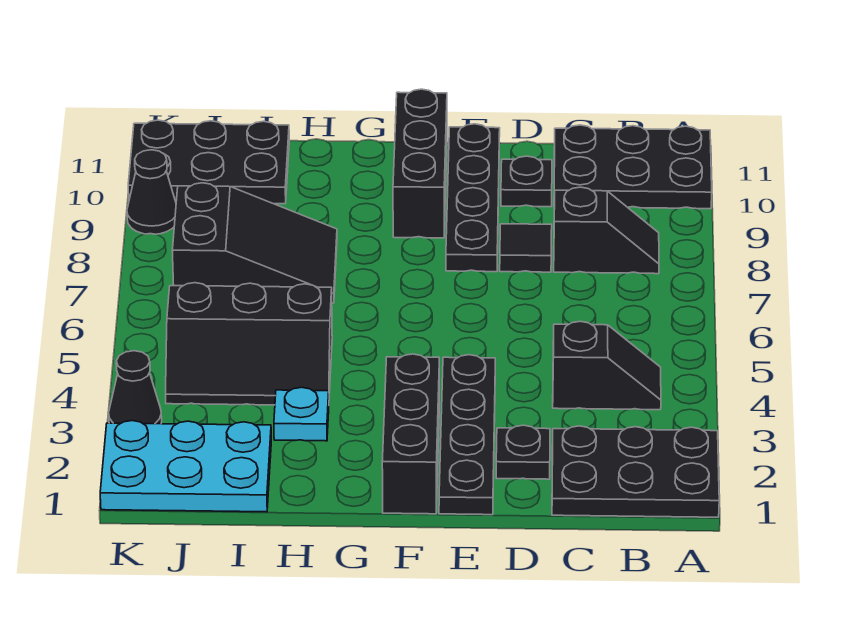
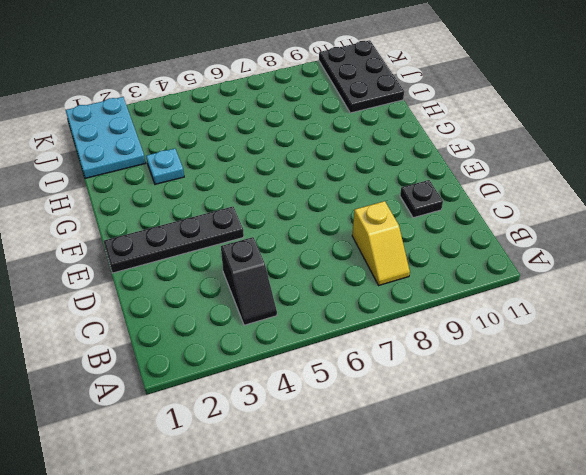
yellow 1x2 slope [352,201,410,285] -> black 1x2 slope [554,187,659,274]
none -> black 2x3 plate [552,426,719,517]
none -> black 2x3 plate [554,125,712,209]
none -> black 1x1 plate [496,425,550,479]

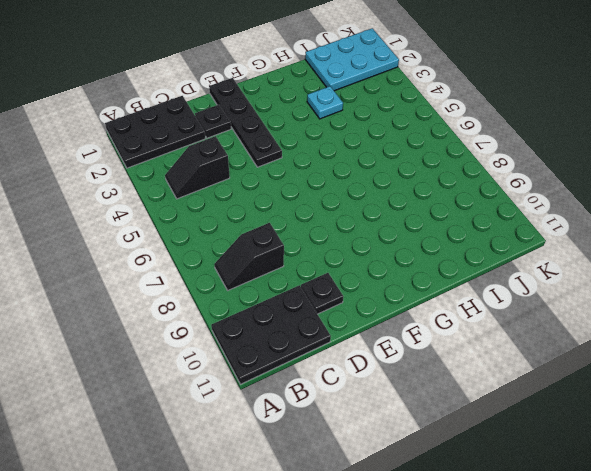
none -> black 1x1 tile [500,224,552,272]
none -> black 1x4 plate [446,124,500,272]
none -> black 1x3 brick [382,354,439,514]

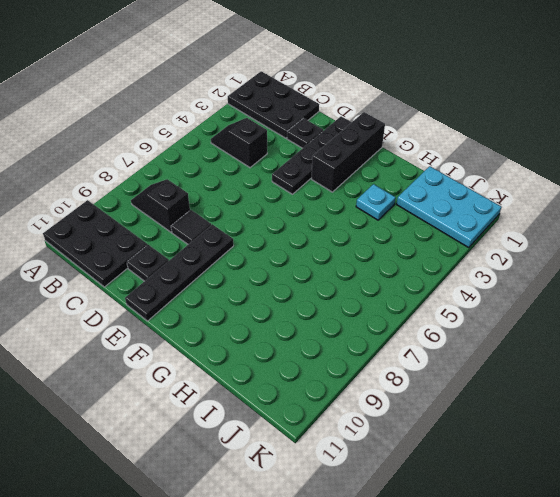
none -> black 1x3 brick [393,89,447,238]
none -> black 2x3 slope [166,283,332,405]
none -> black 2x3 slope [172,183,337,303]

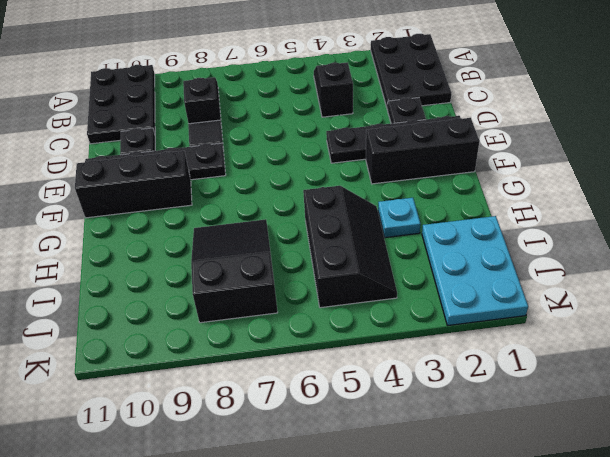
none -> black 2x3 plate [128,120,289,204]
none -> black 1x1 cone [109,351,162,424]
none -> black 1x1 cone [127,150,176,234]

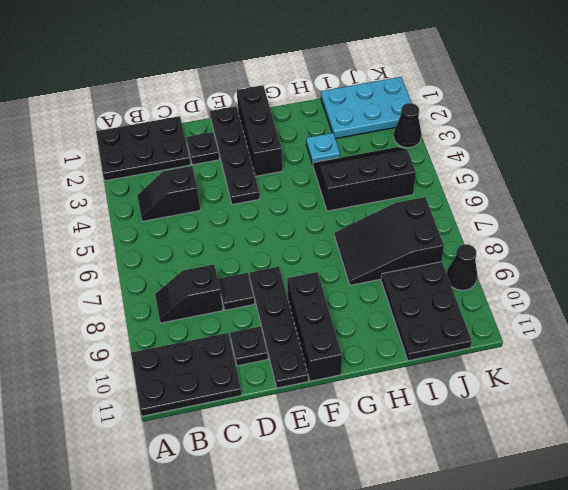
black 2x3 plate [381,262,472,361] -> black 2x3 plate turned to [128,120,289,204]

